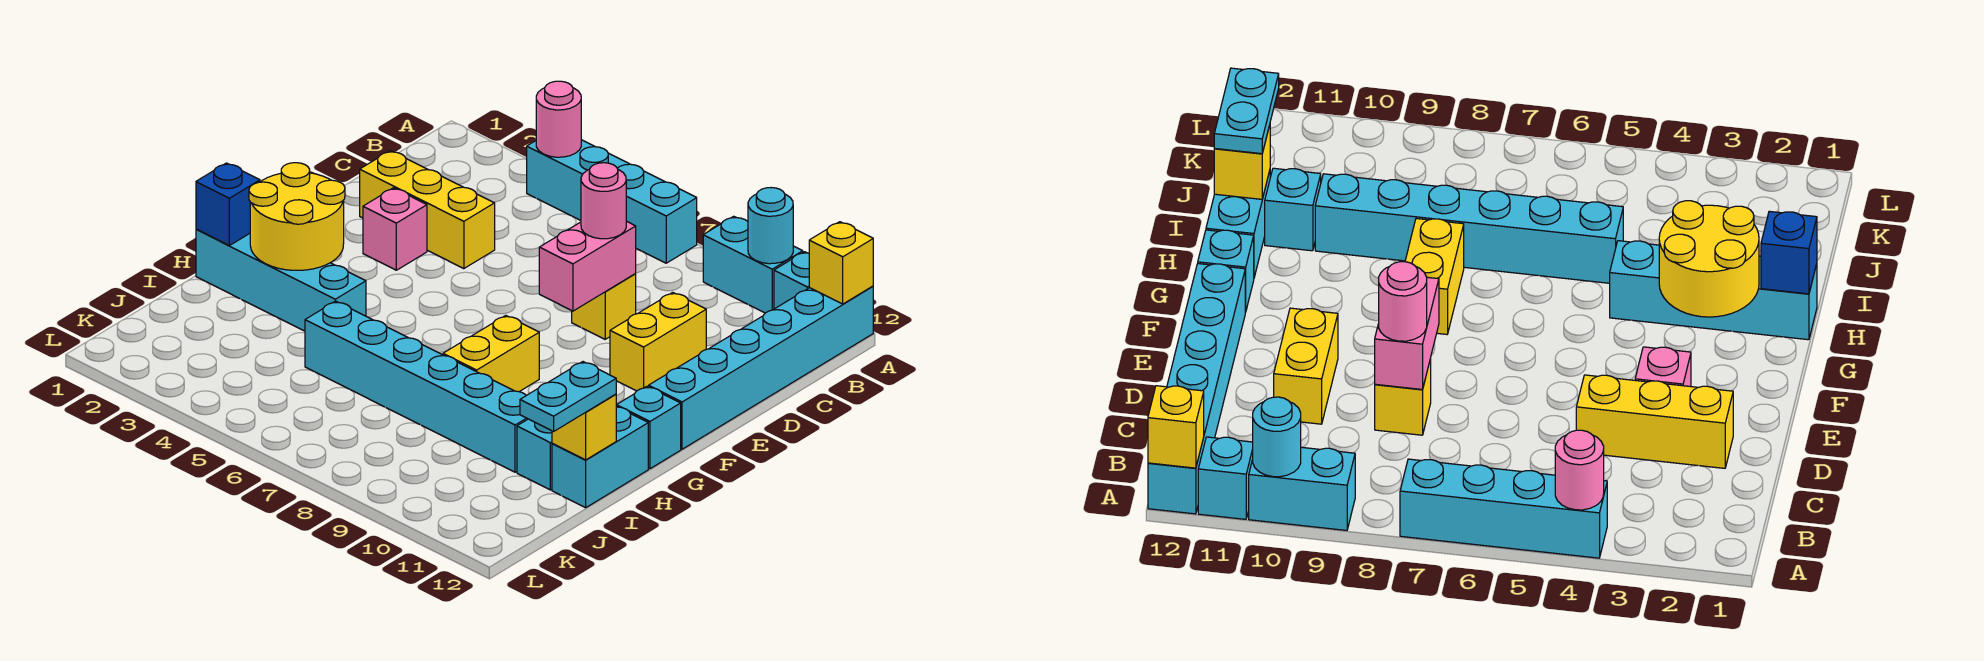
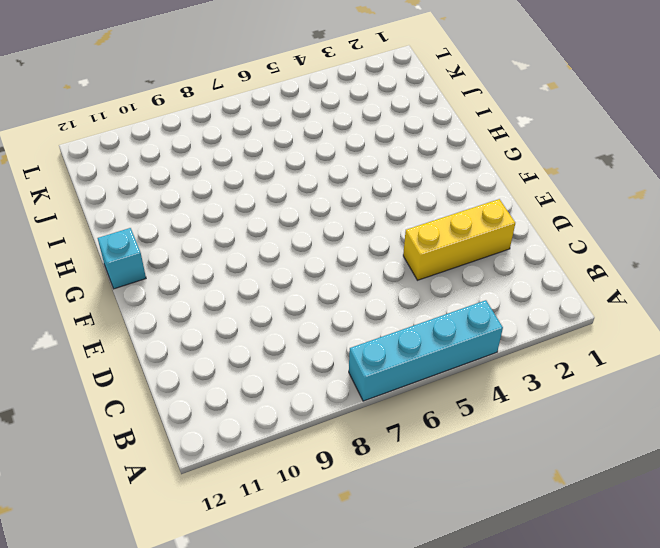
none -> cyan 1x2 brick [703,216,803,313]
none -> cyan 1x1 brick [774,252,809,309]
none -> cyan 1x6 brick [649,286,873,449]

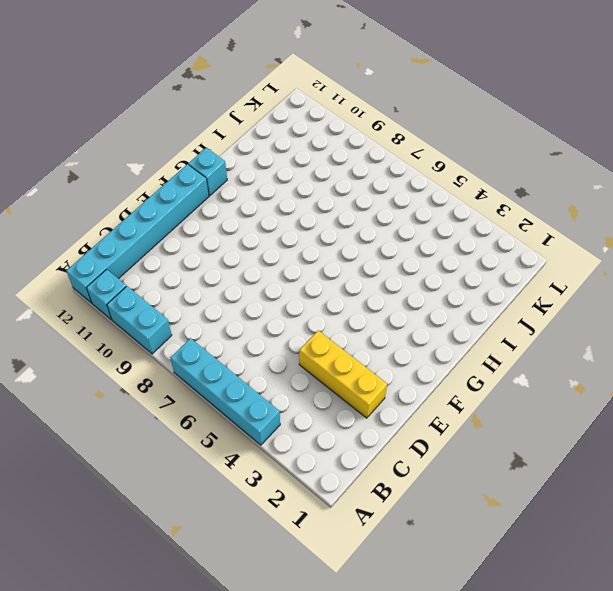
none -> yellow 1x1 brick [572,274,636,339]
none -> yellow 1x2 brick [610,292,706,391]
none -> pink 1x1 brick [363,188,427,270]

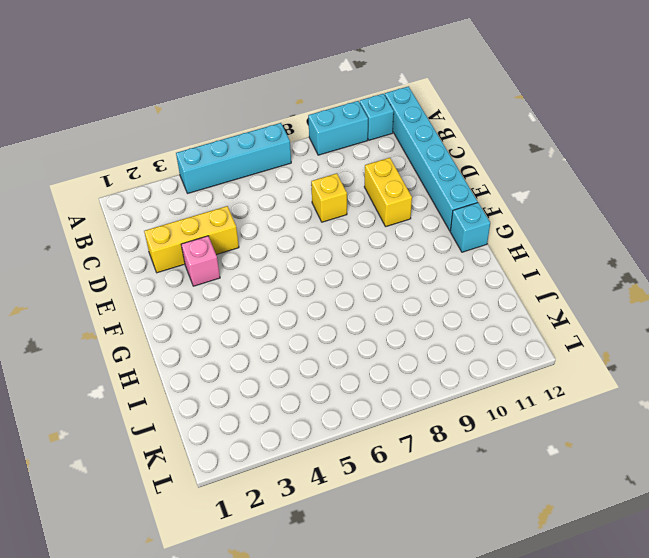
none -> yellow 1x2 brick [443,315,539,392]
none -> cyan 1x4 brick [196,229,366,331]
none -> cyan 1x2 brick [552,406,648,508]

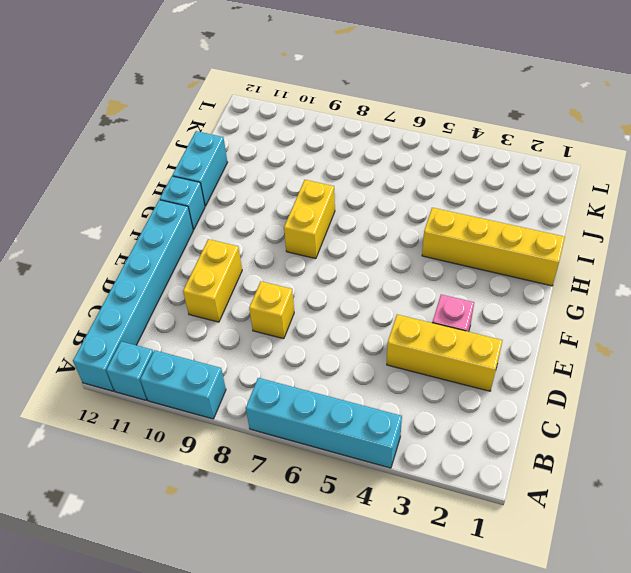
yellow 1x4 brick [422,208,565,286] -> cyan 1x4 brick [196,229,366,331]
none -> cyan 1x6 brick [305,301,527,472]
none -> cyan 1x1 brick [517,419,552,490]
none -> pink 1x1 round brick [536,81,581,157]

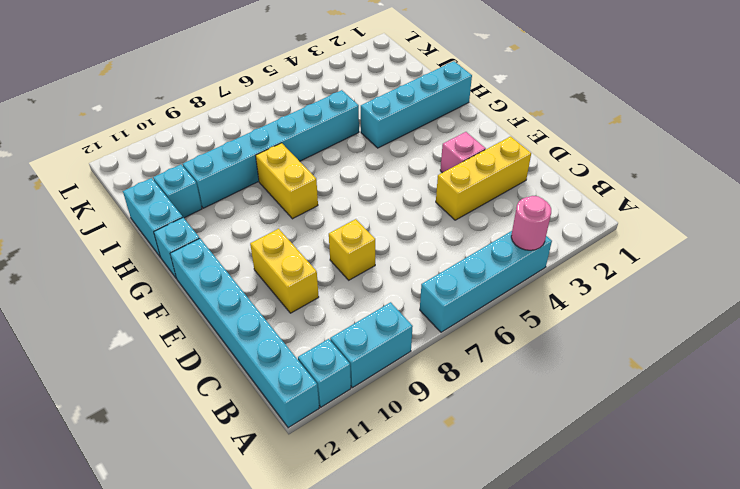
none -> cyan 1x1 round brick [748,188,793,264]
none -> yellow 1x1 brick [809,222,873,304]
none -> pink 1x2 brick [539,221,636,311]

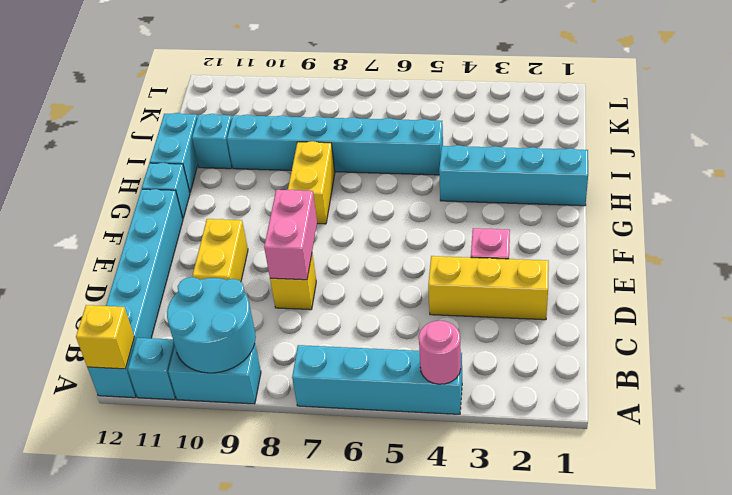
cyan 2x2 round brick [167,277,256,373] -> cyan 1x1 round brick [748,188,793,264]
none -> yellow 2x2 round brick [249,163,345,270]
none -> blue 1x1 brick [196,163,260,245]
none -> yellow 1x1 brick [552,394,616,460]

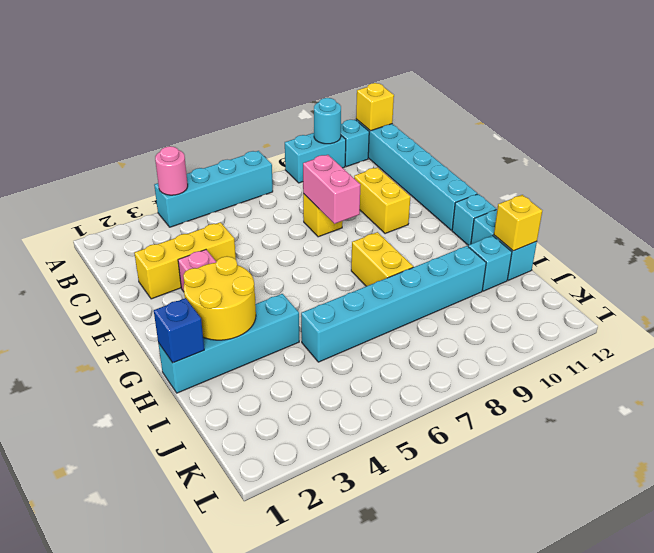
none -> pink 1x1 round brick [581,163,626,239]
none -> cyan 1x2 plate [520,362,616,432]

